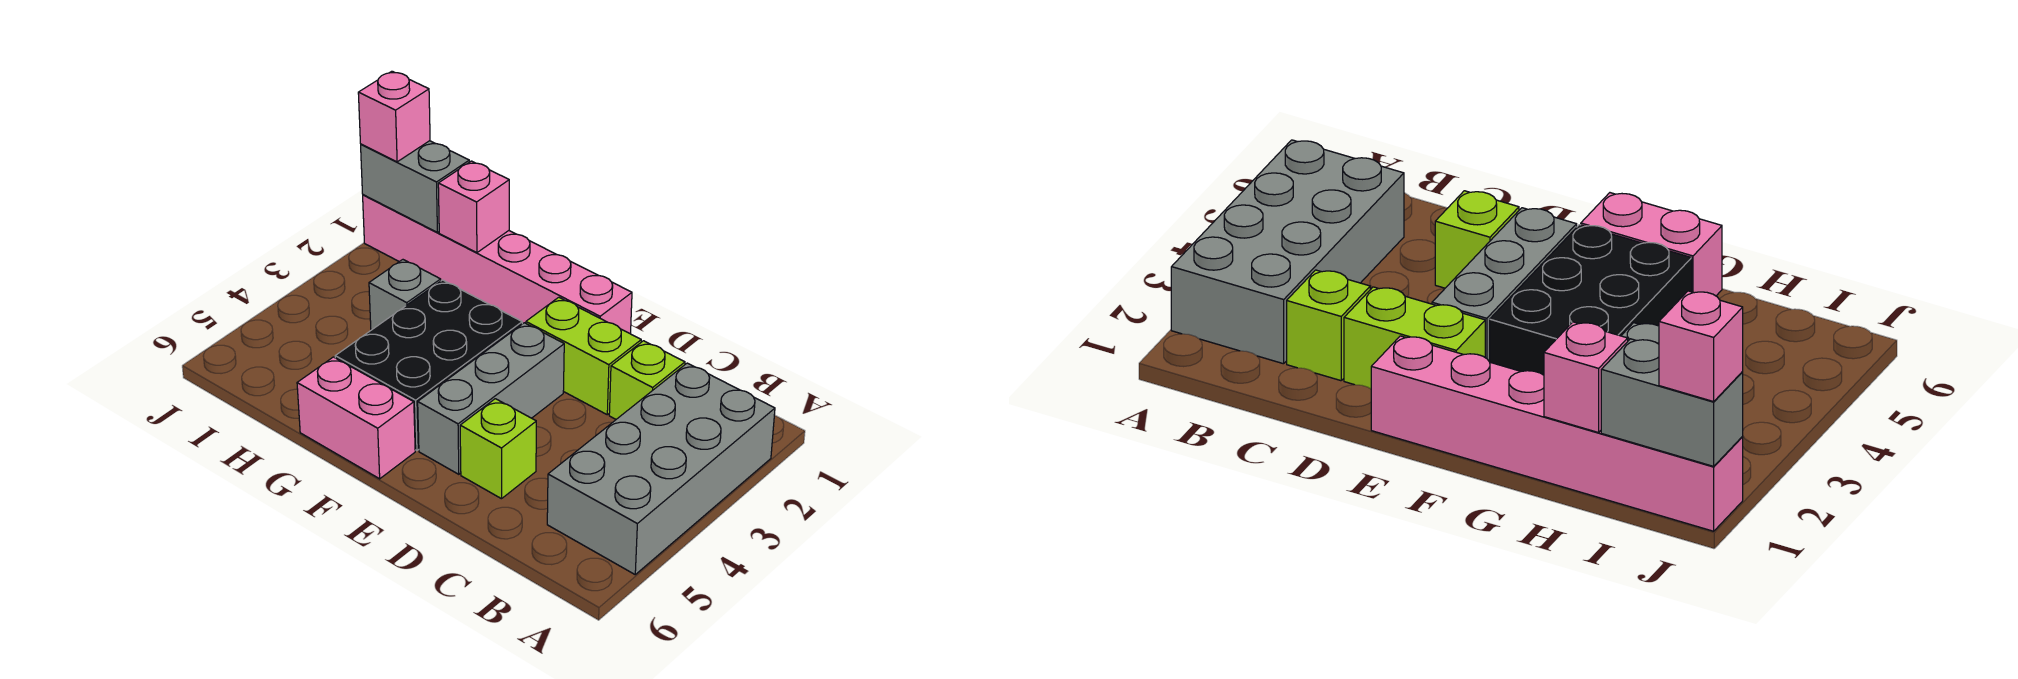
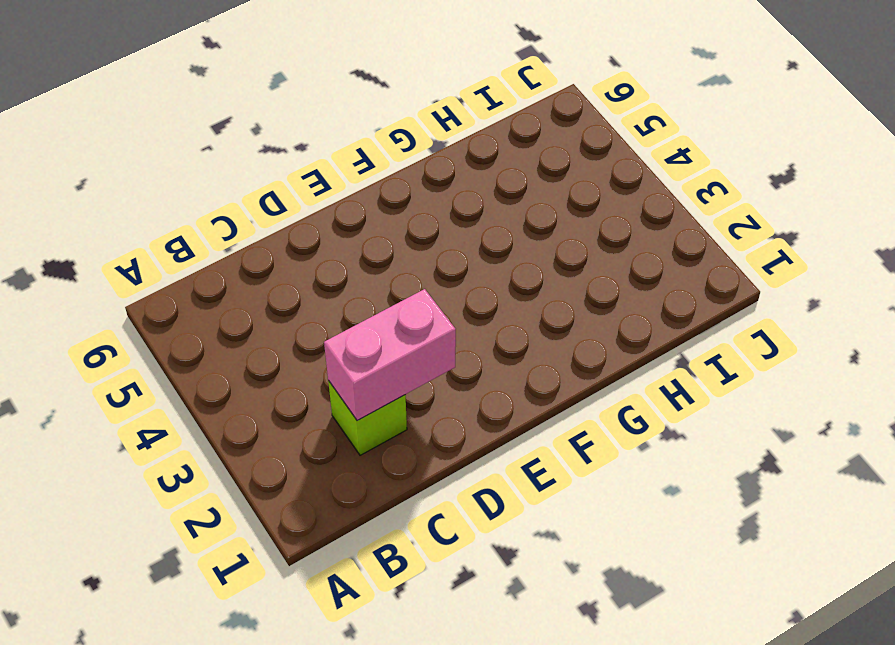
pink 1x2 brick [324,289,456,420] -> pink 1x2 brick moved to [297,357,415,479]
none -> grey 2x4 brick [547,363,775,574]
none -> lime 1x2 brick [526,297,641,415]
none -> lime 1x1 brick [460,399,536,499]

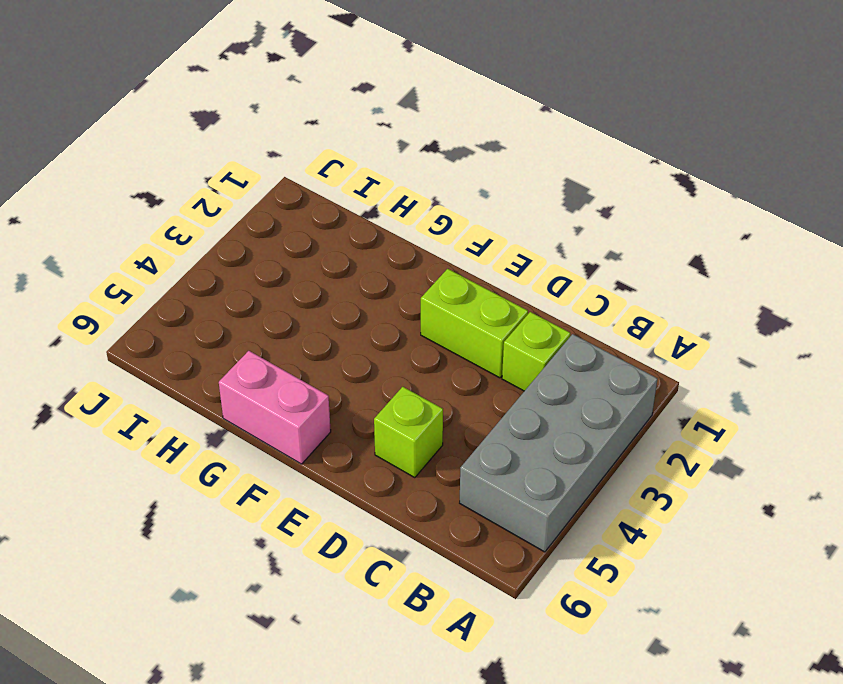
none -> pink 1x6 brick [363,195,632,334]
none -> grey 1x3 brick [418,323,564,474]
none -> black 2x3 brick [335,280,522,451]

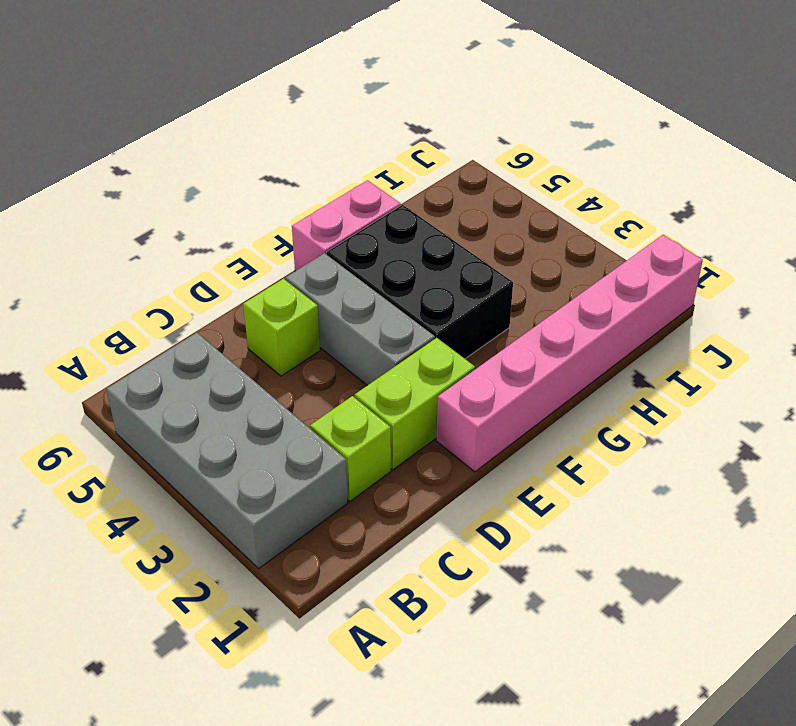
none -> grey 1x1 brick [369,260,441,330]
none -> pink 1x1 brick [438,161,509,253]
none -> grey 1x2 brick [361,141,469,232]

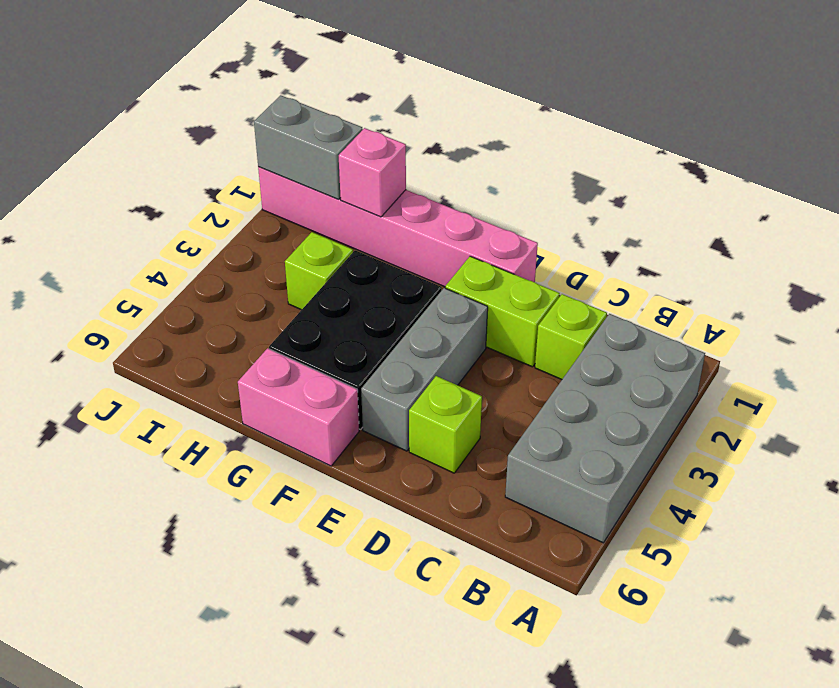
lime 1x1 brick [285,232,353,310] -> grey 1x1 brick [369,260,441,330]
none -> pink 1x1 brick [358,71,430,162]

